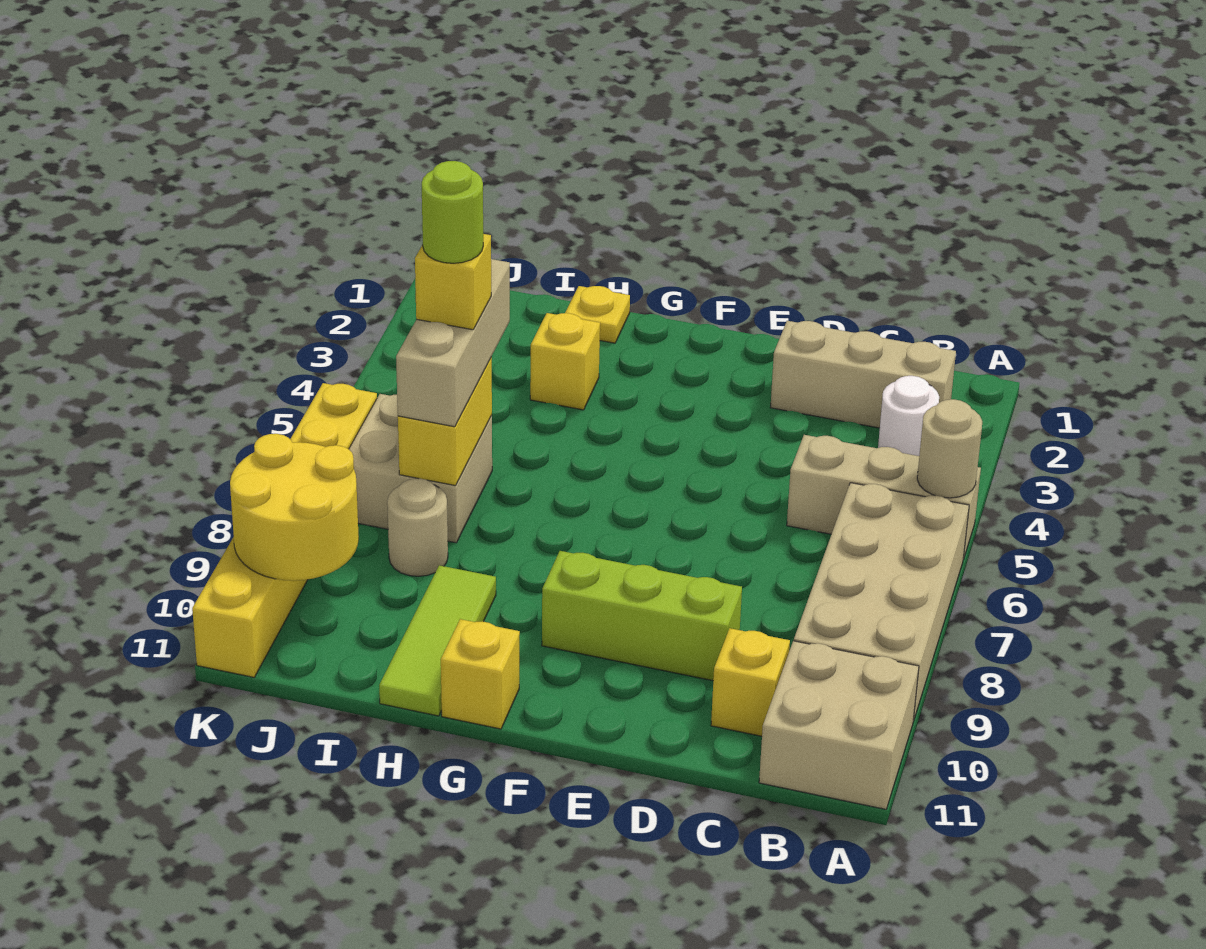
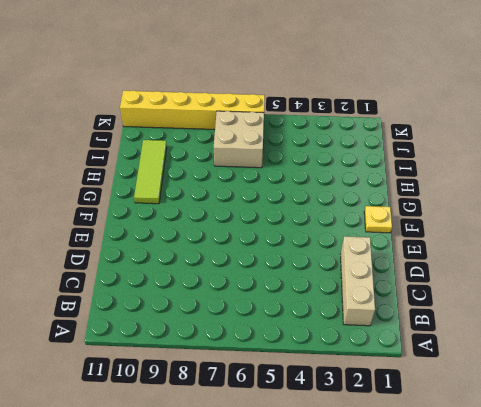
yellow 1x1 plate [364,206,392,233] -> yellow 1x1 plate moved to [565,286,630,343]
lime 1x3 tile [134,140,167,204] -> lime 1x3 tile turned to [379,565,496,716]
none -> tan 1x3 brick [787,435,981,559]
none -> tan 2x4 brick [794,483,969,721]
none -> tan 2x2 brick [759,641,919,809]

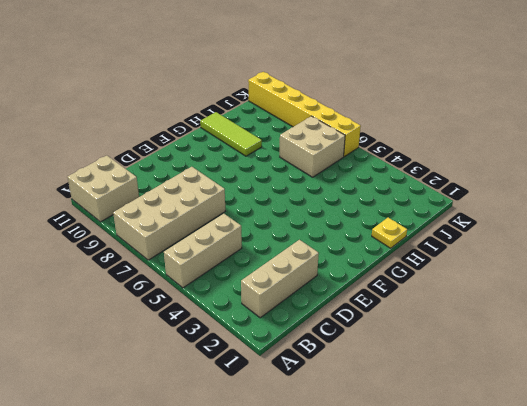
tan 2x4 brick [113,167,225,260] -> tan 2x4 brick turned to [794,483,969,721]
none -> white 1x1 round brick [878,376,939,456]
none -> yellow 1x1 brick [711,628,790,736]
none -> lime 1x3 brick [542,551,742,681]

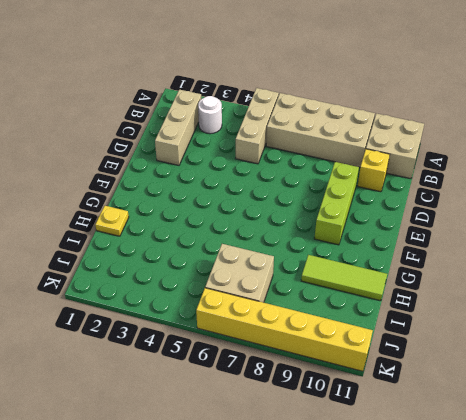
none -> yellow 1x1 brick [441,619,520,729]
none -> yellow 1x1 brick [530,313,600,410]
none -> tan 1x1 round brick [387,478,448,576]

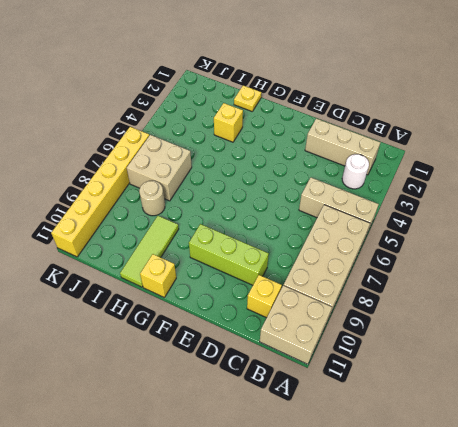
none -> tan 1x1 round brick [917,399,982,498]
none -> yellow 1x2 brick [398,357,492,486]
none -> yellow 2x2 round brick [230,434,359,581]

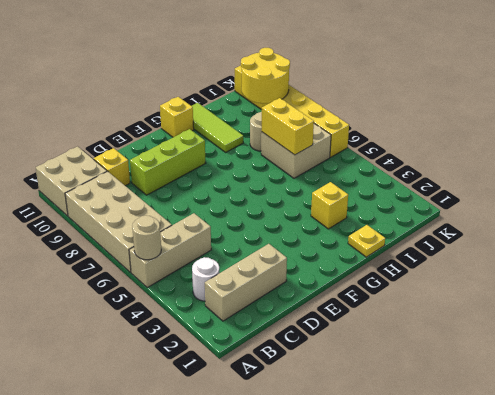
none -> tan 1x3 brick [396,259,510,427]
none -> yellow 1x1 brick [415,234,491,330]
none -> lime 1x1 round brick [422,161,483,263]

